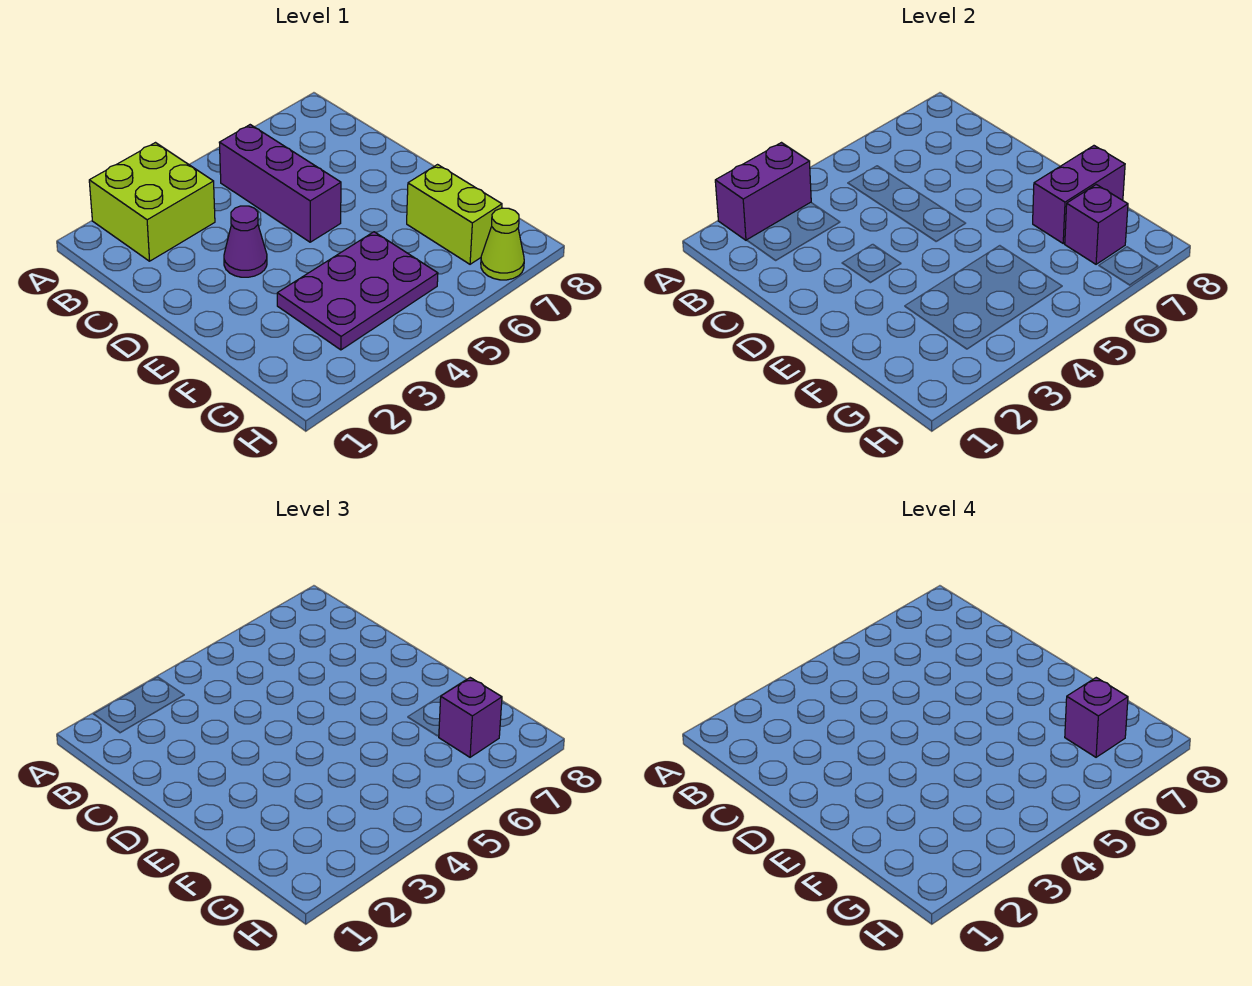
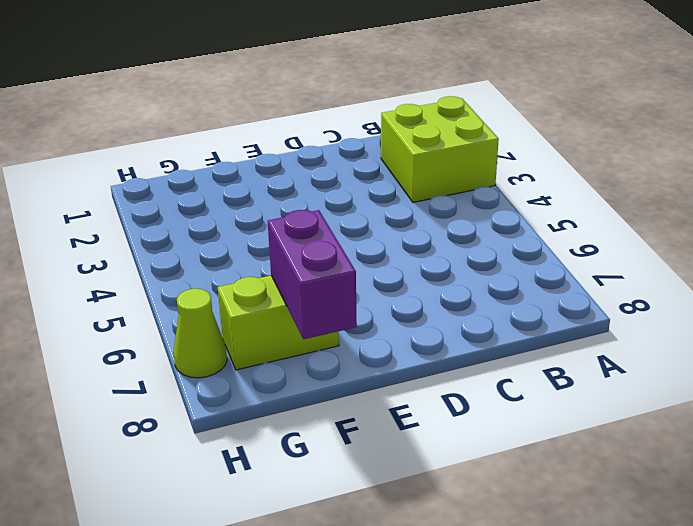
none -> purple 1x3 brick [219,125,341,242]
none -> purple 1x1 cone [224,206,267,277]

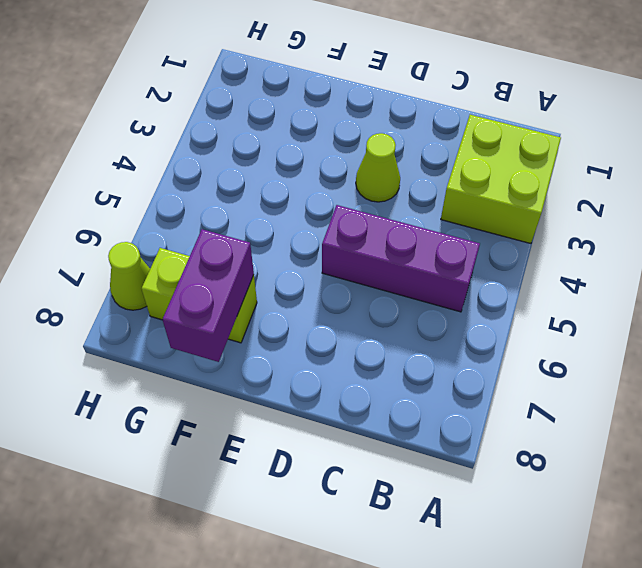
lime 1x1 cone [356,133,400,202] -> purple 1x1 cone [224,206,267,277]
none -> purple 2x3 plate [277,232,438,350]
none -> purple 1x2 brick [715,143,811,240]

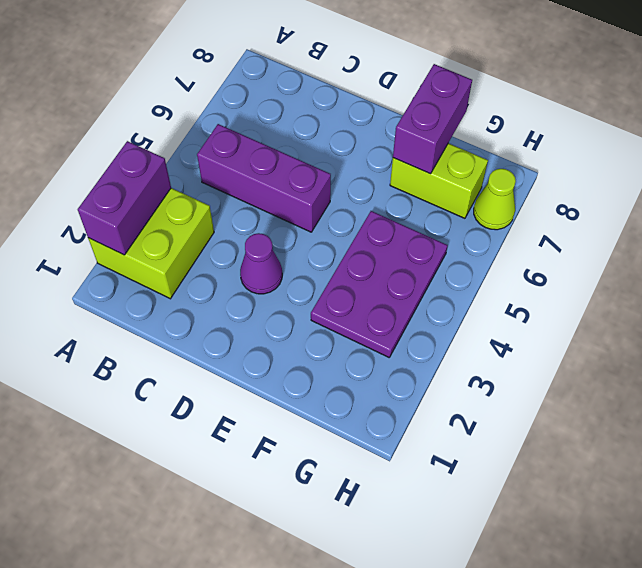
none -> purple 1x1 brick [1065,185,1128,264]
none -> purple 1x1 brick [439,678,502,757]

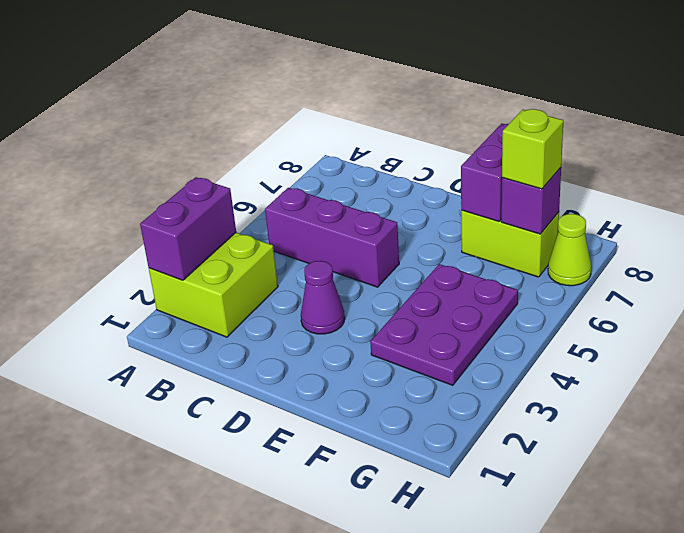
lime 1x1 brick [502,109,563,189] -> purple 1x1 brick [439,678,502,757]
none -> purple 1x1 brick [1065,678,1128,757]

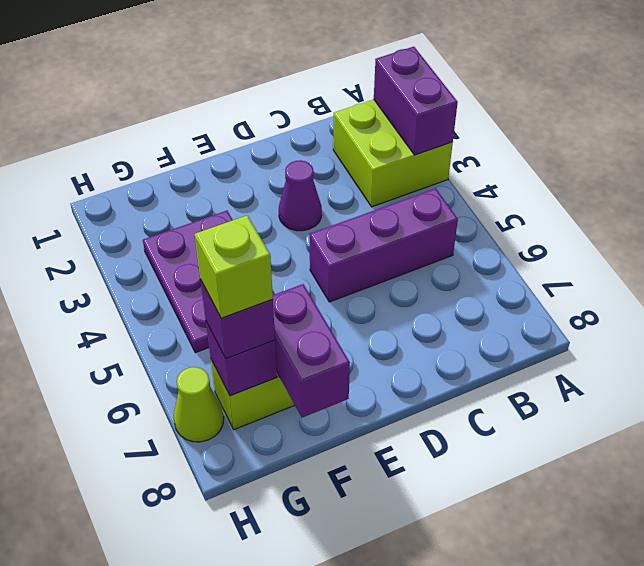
lime 1x1 brick [195,216,273,318] -> purple 1x1 brick [1065,678,1128,757]

